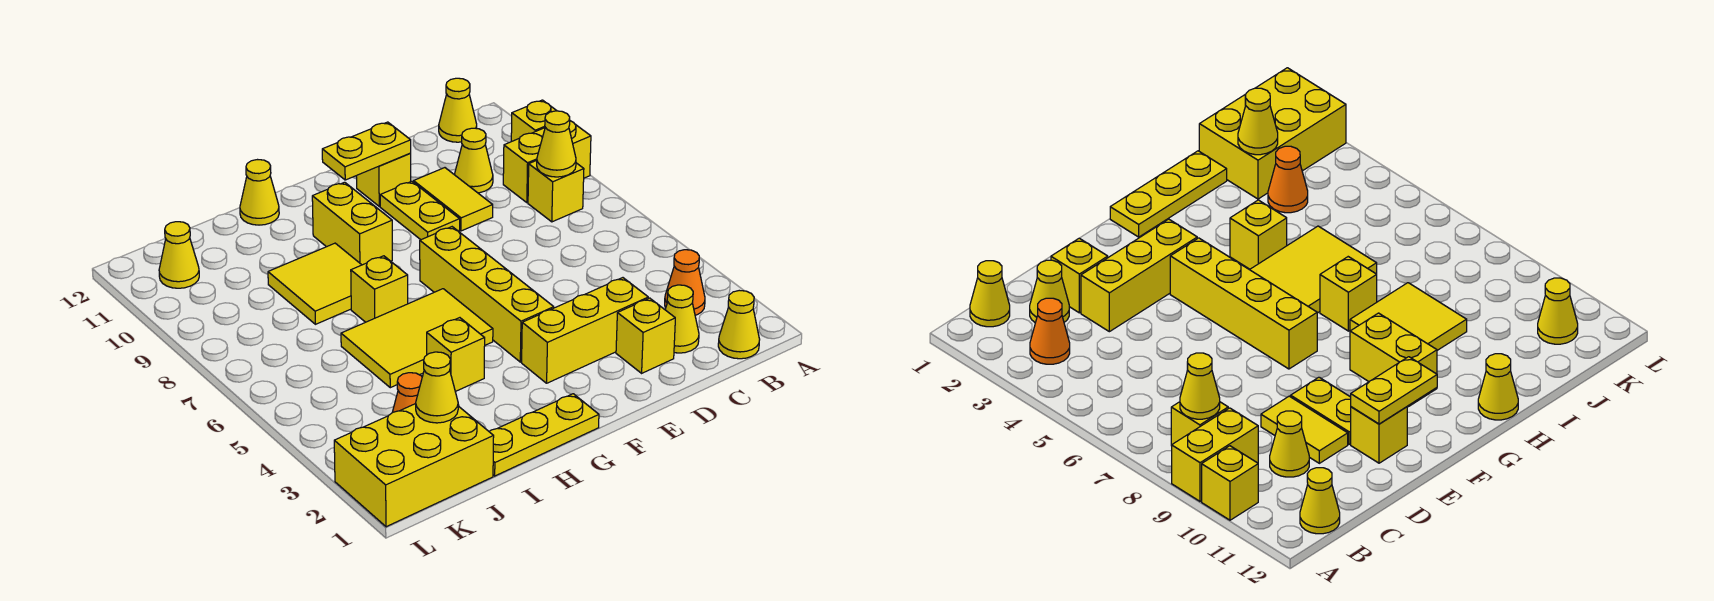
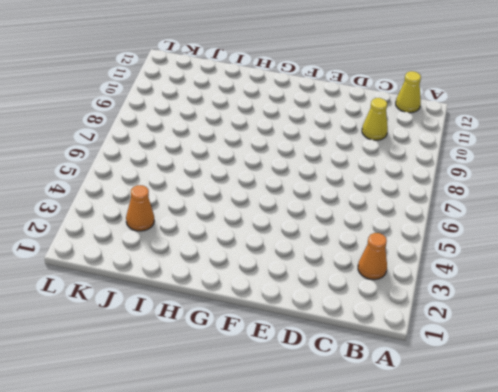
none -> yellow 1x2 brick [503,121,591,203]
none -> yellow 1x1 brick [511,100,557,142]
none -> yellow 1x1 cone [718,290,760,359]

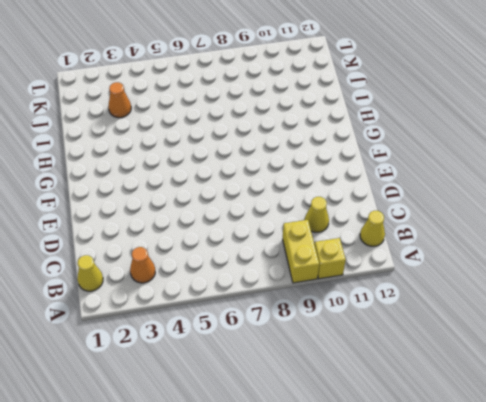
none -> yellow 1x1 brick [528,160,584,222]
none -> yellow 1x1 cone [665,285,699,353]
none -> yellow 1x1 brick [616,298,675,373]

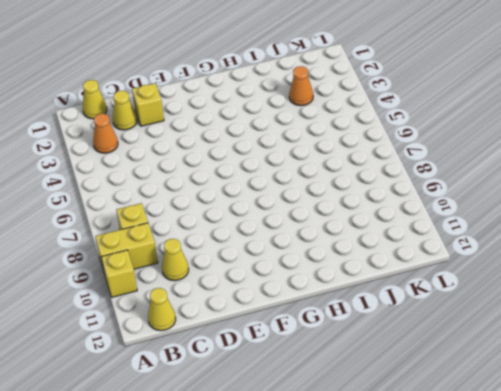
none -> yellow 1x3 brick [522,278,648,383]
none -> yellow 1x2 tile [414,168,493,231]
none -> yellow 1x2 plate [380,181,460,240]

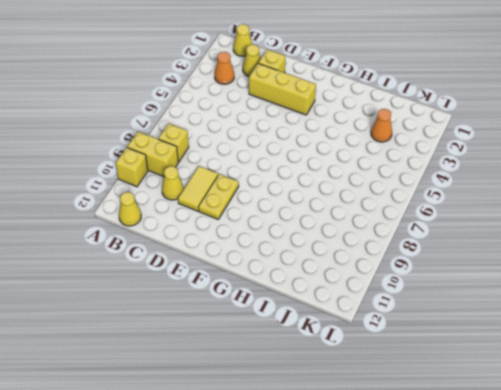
none -> yellow 1x1 brick [356,153,411,206]
none -> yellow 1x4 brick [420,227,554,362]
none -> yellow 1x3 plate [489,394,599,476]

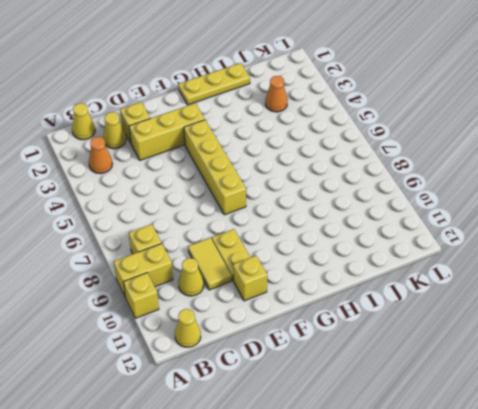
none -> yellow 2x3 tile [341,289,493,388]
none -> yellow 1x2 brick [312,182,392,265]
none -> yellow 1x1 brick [427,318,485,392]

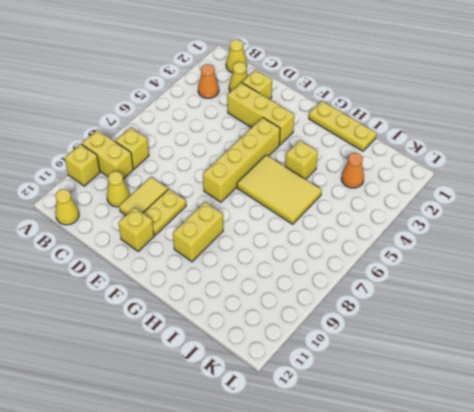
none -> yellow 1x1 brick [351,256,408,322]
none -> yellow 2x2 tile [268,243,361,324]
none -> yellow 1x1 cone [240,160,279,225]

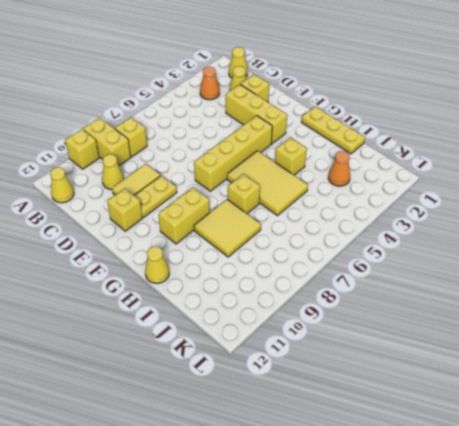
none -> yellow 2x3 brick [334,404,494,527]
none -> yellow 1x1 cone [159,222,199,288]
none -> yellow 1x1 cone [537,111,576,177]

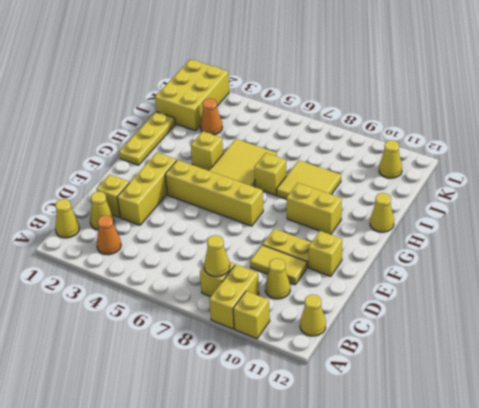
none -> yellow 1x2 plate [322,122,411,180]
none -> yellow 1x1 cone [416,352,458,423]

